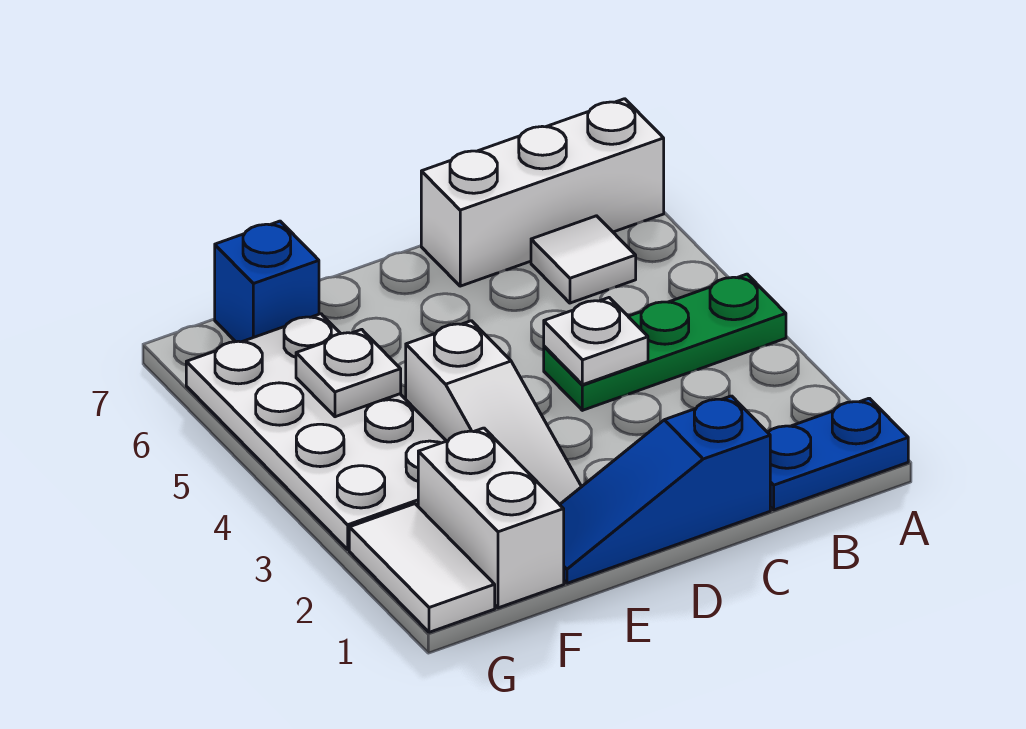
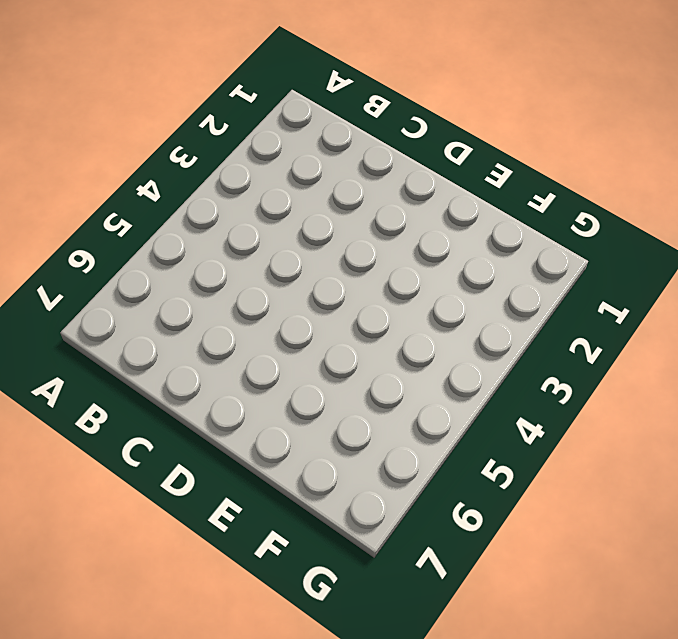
none -> blue 1x2 plate [768,398,908,510]
none -> green 1x3 plate [544,274,786,410]
none -> white 1x3 brick [421,99,664,286]

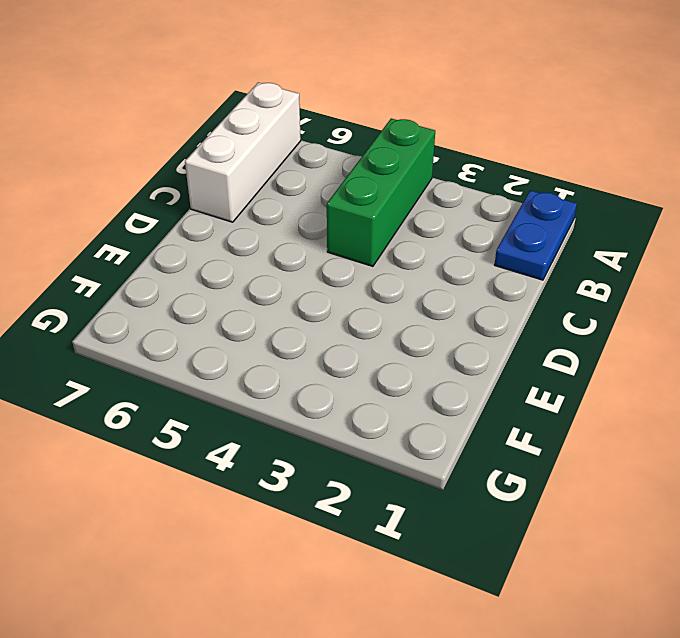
green 1x3 brick [327,118,435,266] -> green 1x3 plate [544,274,786,410]
none -> white 1x1 tile [531,216,636,303]
none -> blue 1x3 slope [560,396,770,583]
none -> white 1x3 slope [406,321,582,504]

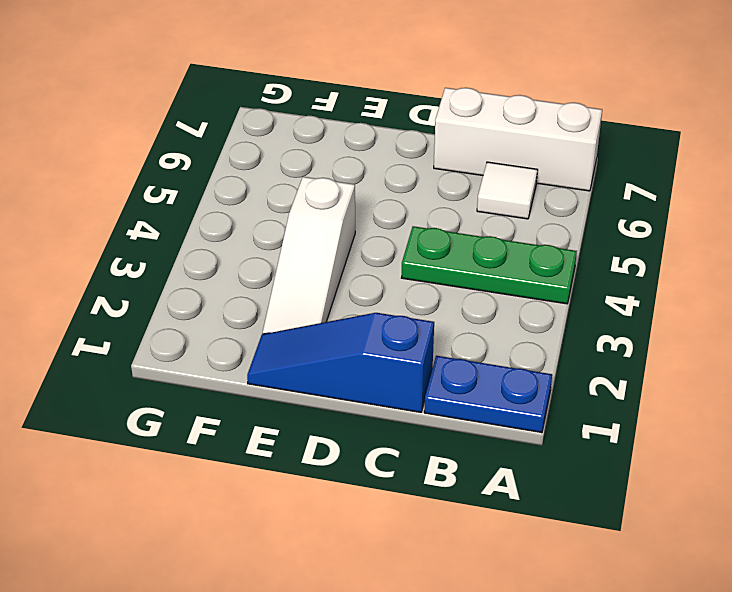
none -> white 1x2 brick [418,428,564,608]
none -> white 2x4 plate [186,314,446,549]
none -> blue 1x1 brick [215,221,319,342]

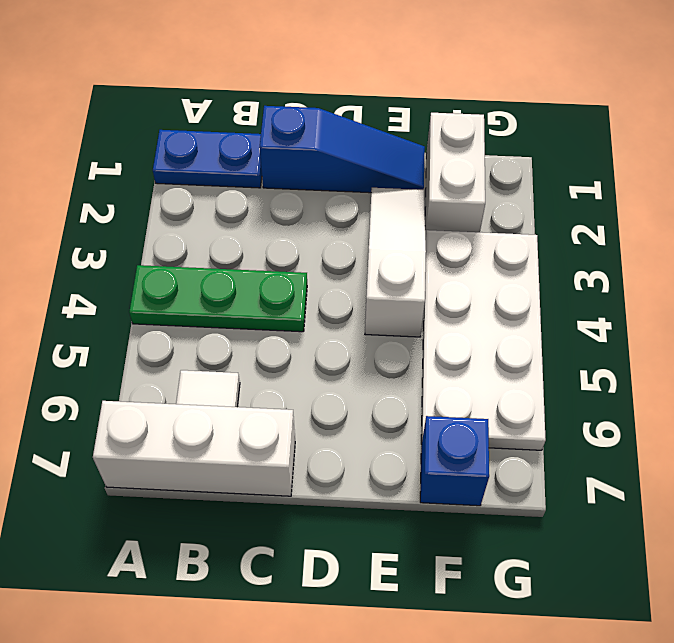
none -> white 1x2 tile [349,504,495,632]
none -> white 1x1 plate [544,298,648,385]
none -> white 1x1 plate [296,329,401,417]

